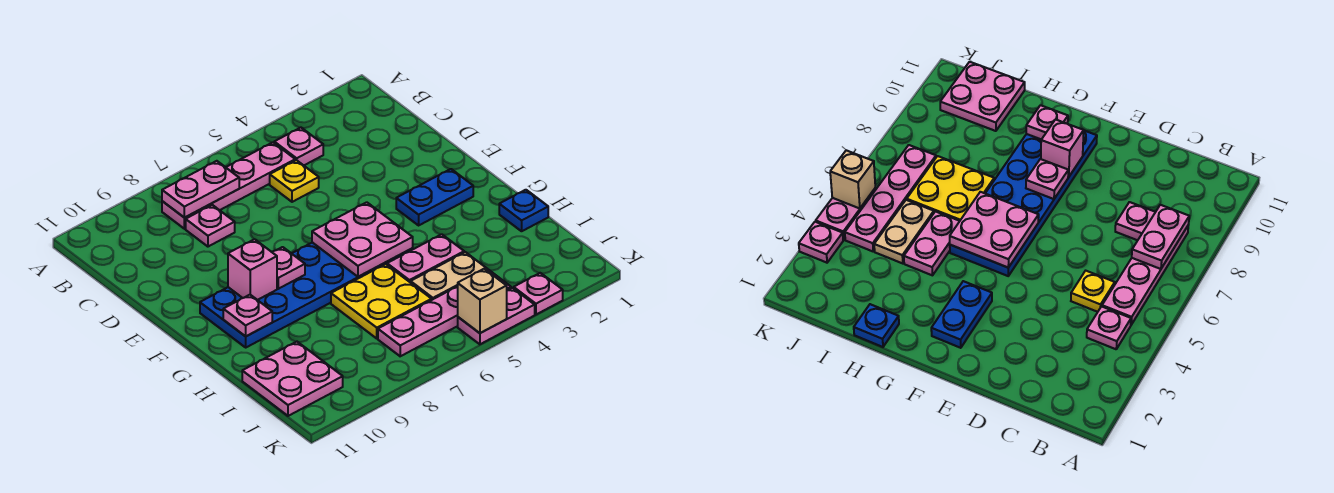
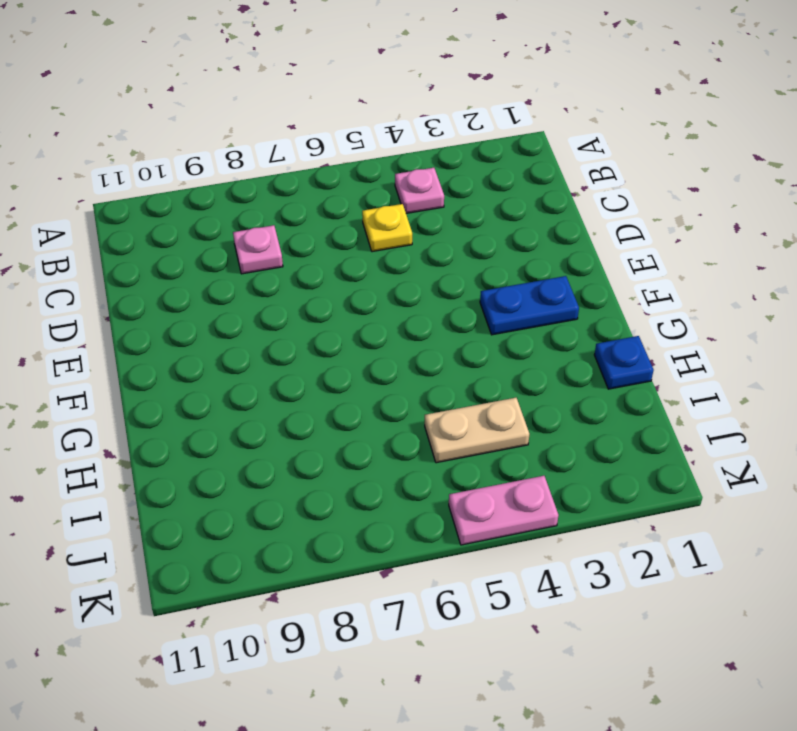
none -> pink 1x4 plate [162,142,295,229]
none -> blue 2x6 plate [200,242,413,347]
none -> pink 1x2 plate [387,234,464,283]

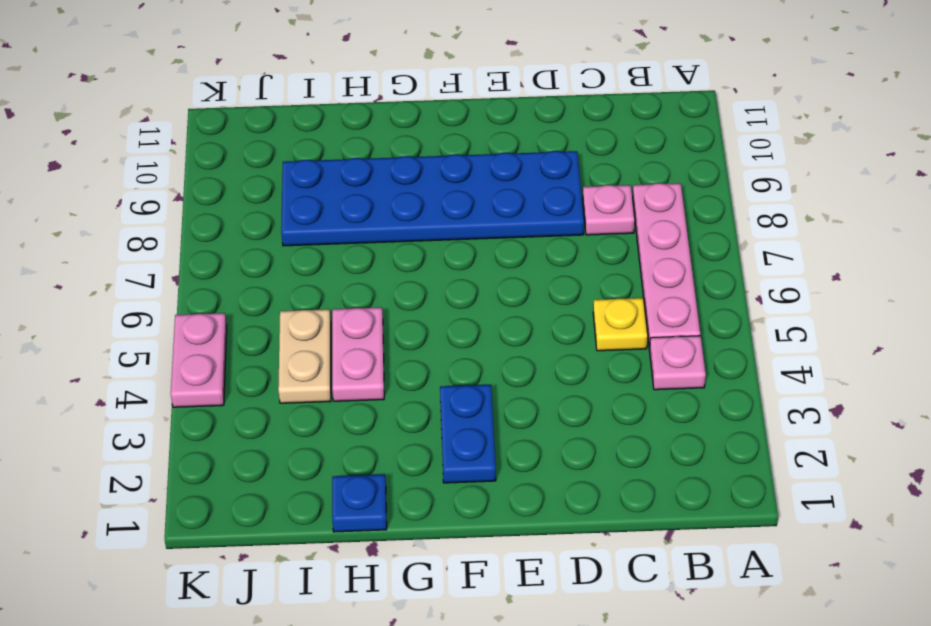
blue 2x6 plate [281,151,584,246] -> blue 2x6 plate turned to [200,242,413,347]
none -> yellow 2x2 plate [331,264,432,338]
none -> pink 2x2 plate [242,342,343,416]
none -> pink 1x4 plate [378,270,511,356]

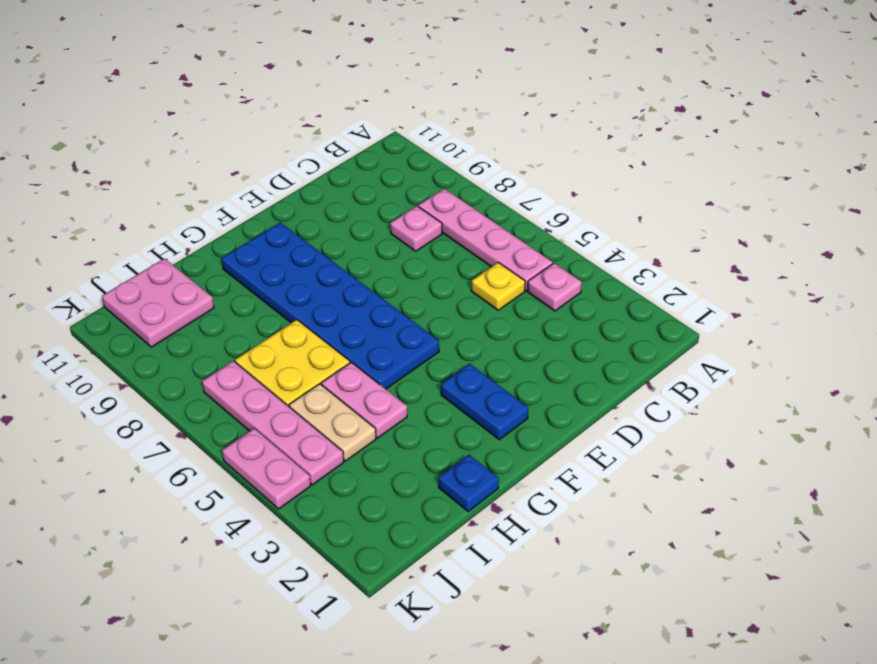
none -> pink 1x1 plate [514,273,563,315]
none -> pink 1x2 plate [162,161,239,218]
none -> pink 2x2 plate [312,202,413,277]

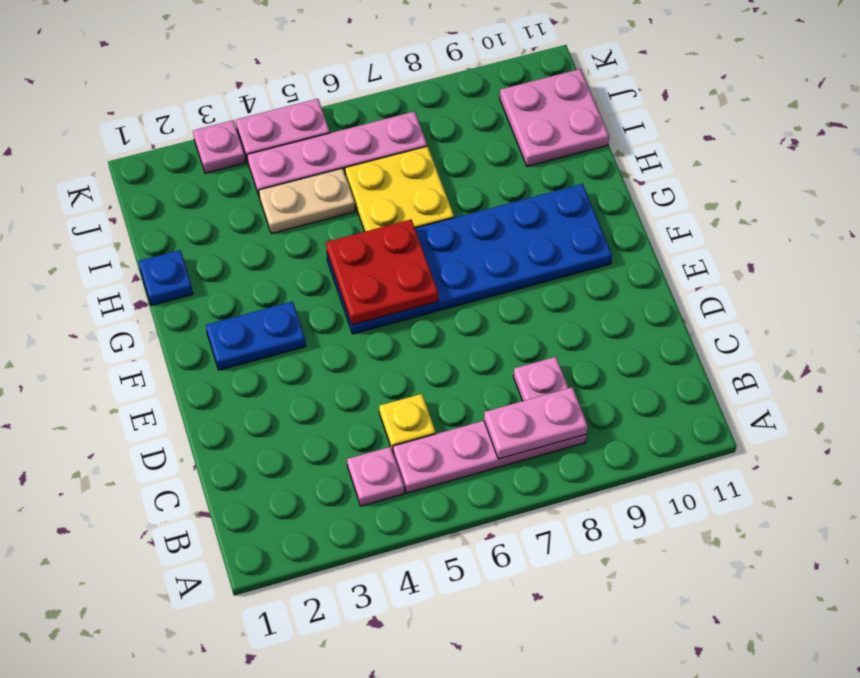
red 2x2 plate [326,220,438,325] -> pink 2x2 plate [312,202,413,277]
none -> pink 1x2 plate [387,234,464,283]
none -> pink 1x1 plate [272,247,305,289]
none -> pink 1x1 brick [228,239,277,300]

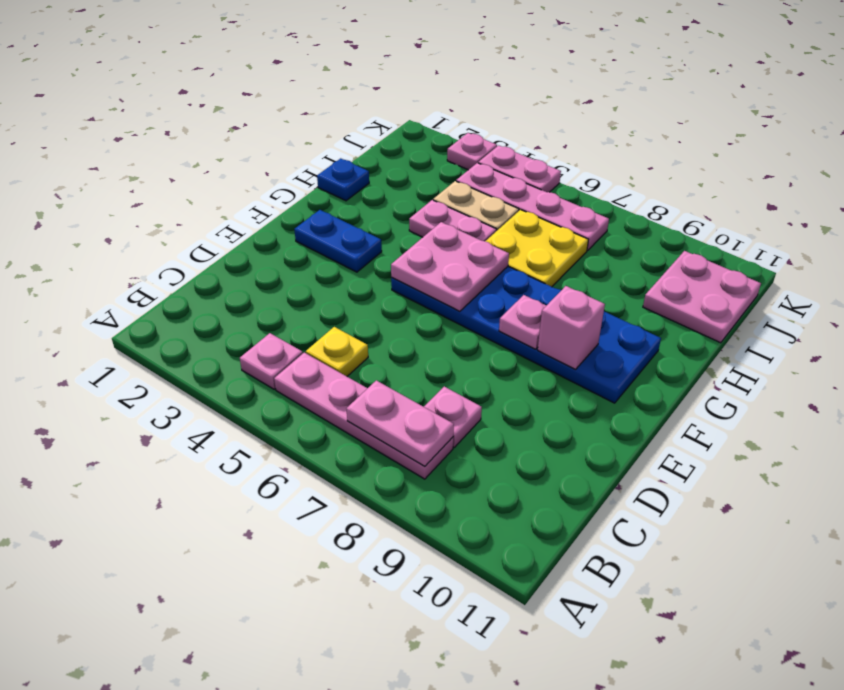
none -> pink 1x1 plate [223,295,272,336]
none -> tan 1x1 brick [458,269,507,333]

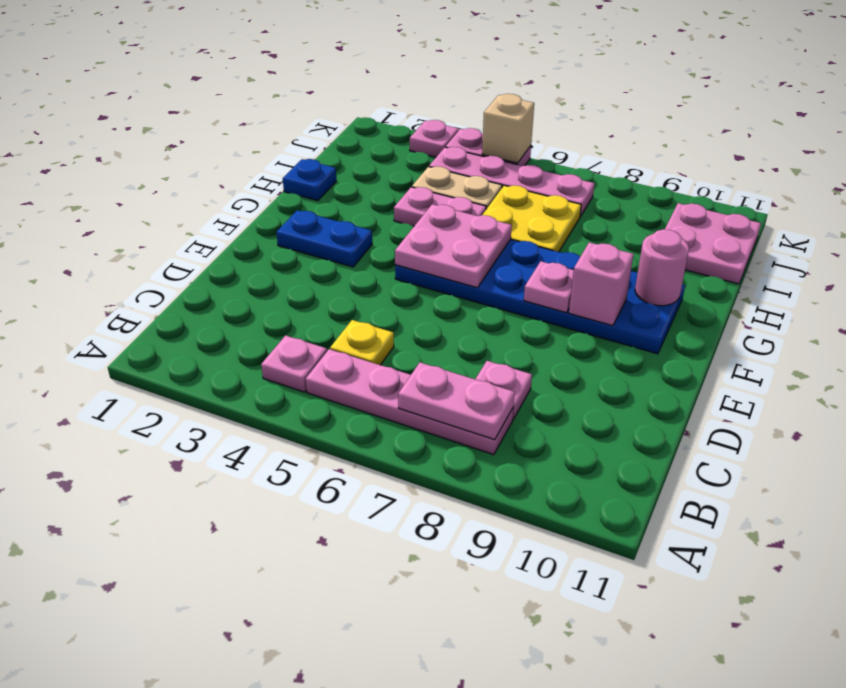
pink 1x1 round brick [635,229,689,306] -> pink 1x1 plate [223,295,272,336]

